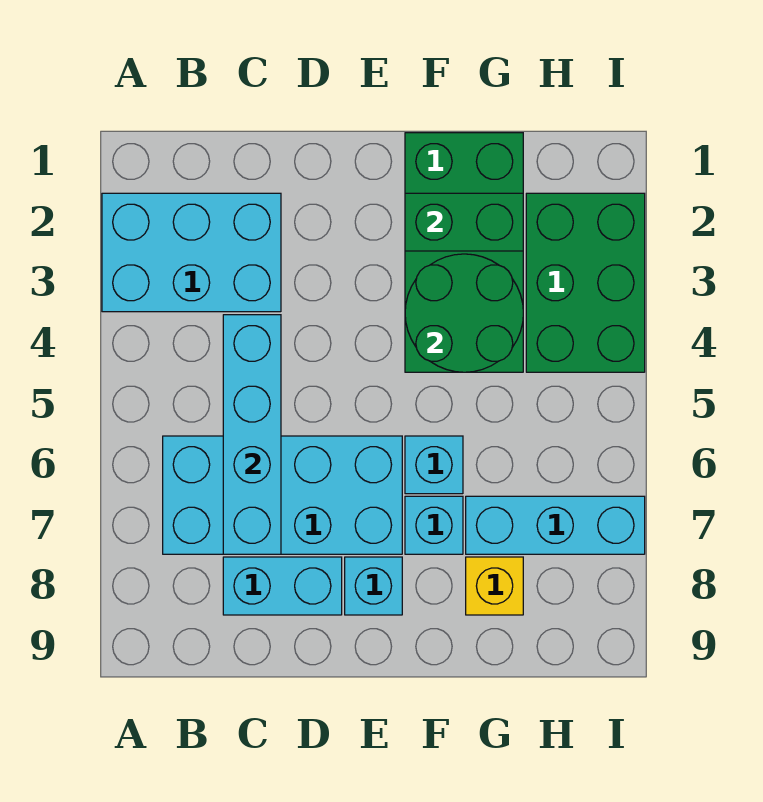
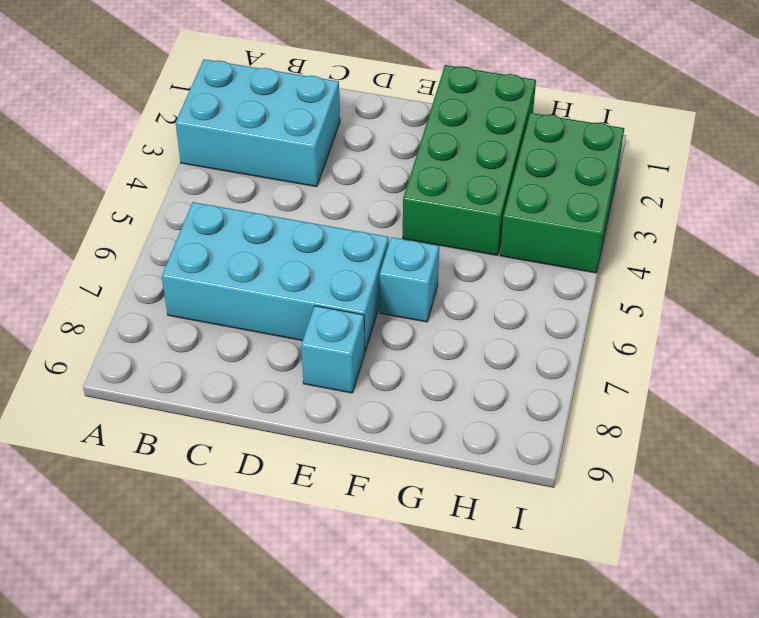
none -> cyan 1x2 brick [223,557,342,615]
none -> cyan 1x1 brick [405,496,463,554]
none -> cyan 1x3 brick [466,496,645,554]

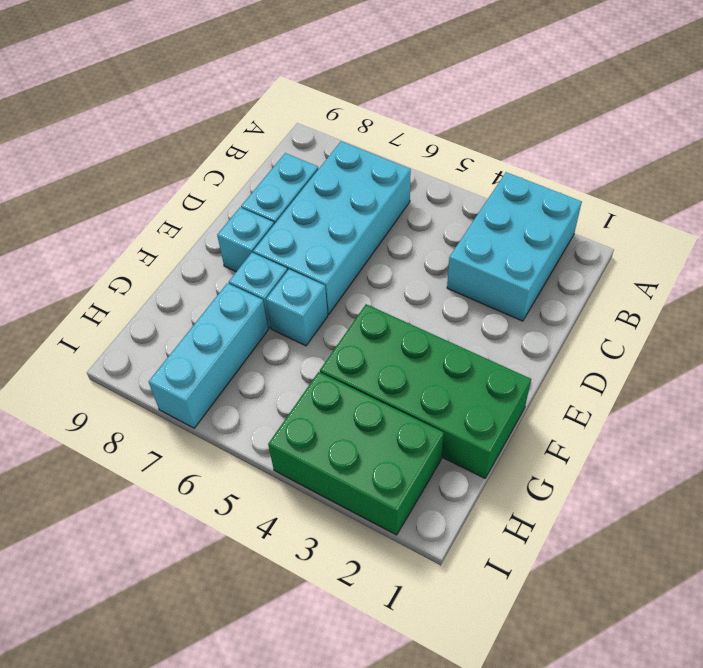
none -> yellow 1x1 brick [466,557,523,615]
none -> cyan 1x4 brick [223,315,281,554]
none -> green 1x2 brick [405,193,523,251]

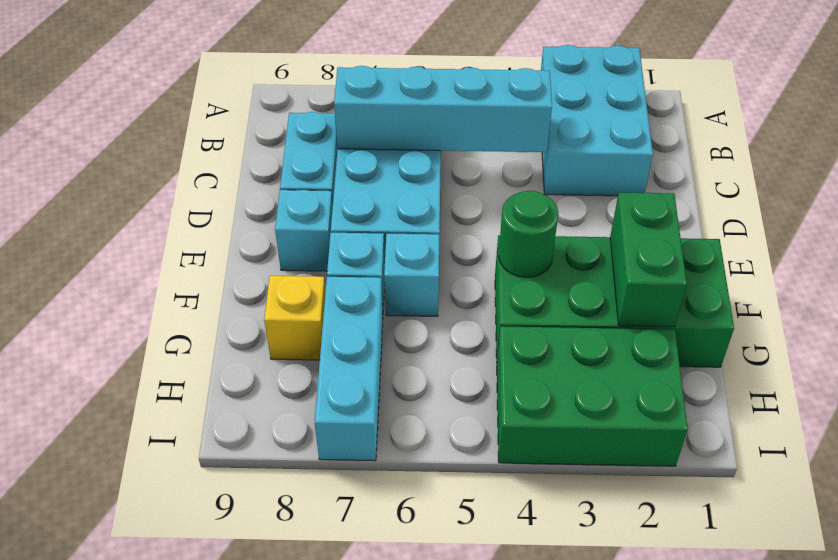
green 1x1 round brick [499,190,559,277] -> green 2x2 round brick [405,254,523,372]

